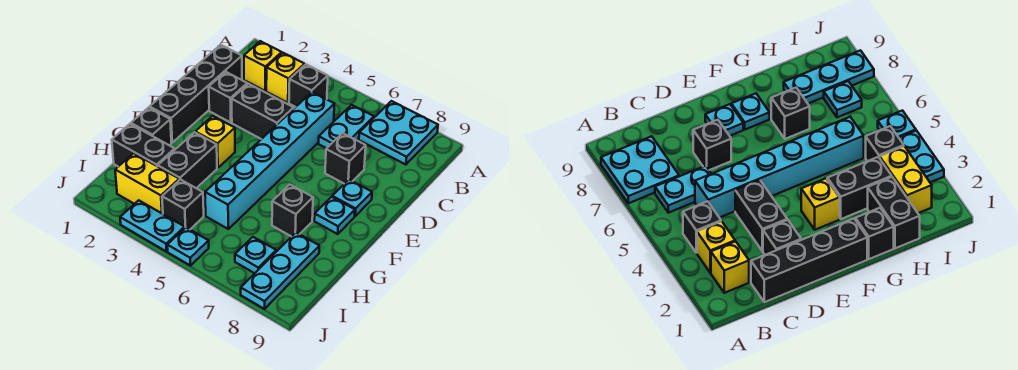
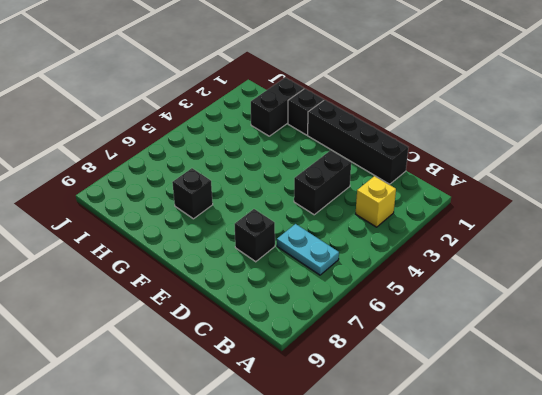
none -> cyan 2x2 plate [359,101,438,165]
none -> yellow 1x1 brick [244,41,282,91]
none -> black 1x1 brick [289,64,328,107]

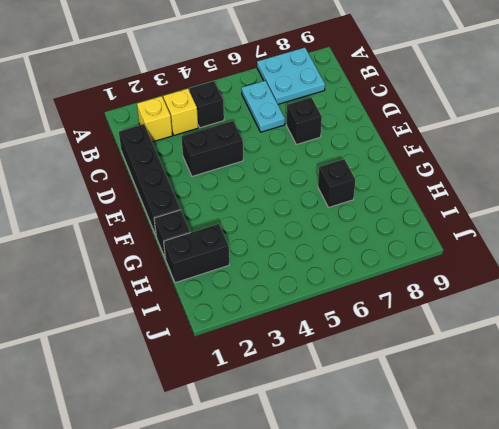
none -> cyan 1x6 brick [205,92,334,229]
none -> black 1x1 brick [209,72,247,122]
none -> cyan 1x1 plate [332,180,372,216]

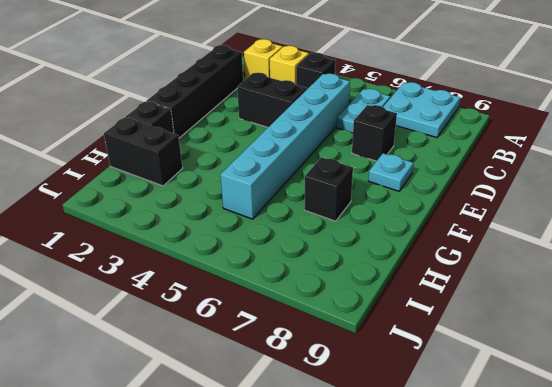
none -> black 1x1 brick [209,72,247,122]
none -> yellow 1x1 brick [195,116,235,168]
none -> cyan 1x1 plate [314,197,355,234]

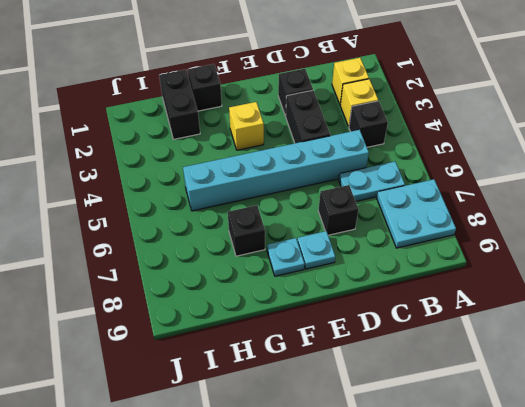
none -> black 1x4 brick [150,45,242,142]
none -> black 1x2 brick [158,132,217,188]
none -> cyan 1x3 plate [241,233,319,309]

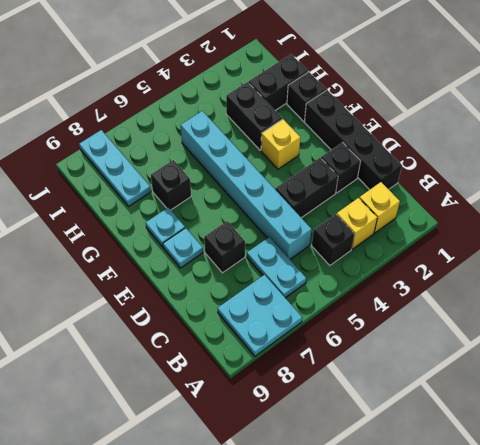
none -> yellow 1x2 brick [115,153,179,214]
none -> black 1x1 brick [162,179,204,229]
none -> cyan 1x1 plate [235,237,276,273]

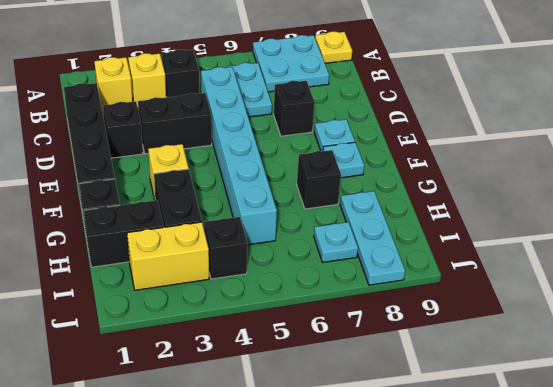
yellow 1x1 plate [315,31,352,63] -> none
none -> cyan 1x2 plate [120,200,185,252]
none -> cyan 1x1 plate [167,227,209,266]

